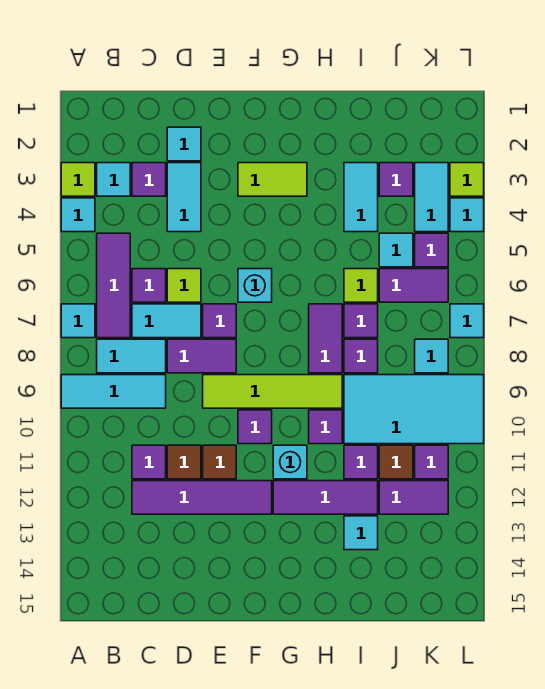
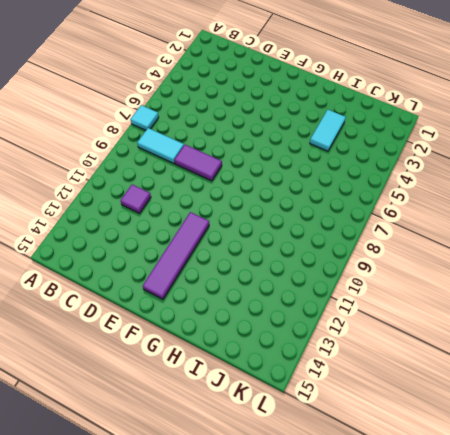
purple 1x4 tile [143,212,209,299] -> purple 1x4 tile turned to [132,481,272,514]
none -> lime 1x1 tile [61,163,95,196]
none -> cyan 1x1 tile [61,198,95,232]
none -> cyan 1x3 tile [61,375,166,408]
none -> cyan 1x1 tile [97,163,130,196]

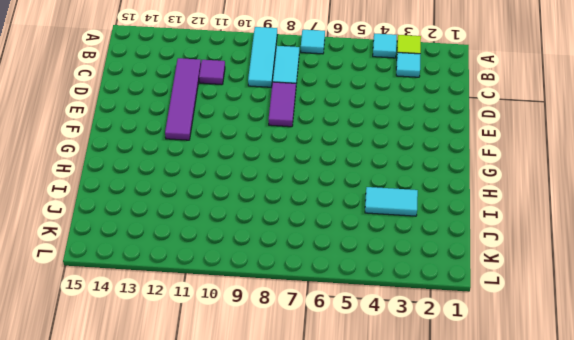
none -> purple 1x3 tile [97,233,130,338]
none -> purple 1x1 tile [132,163,166,196]
none -> purple 1x1 tile [132,269,166,302]
none -> cyan 1x2 tile [132,304,201,338]

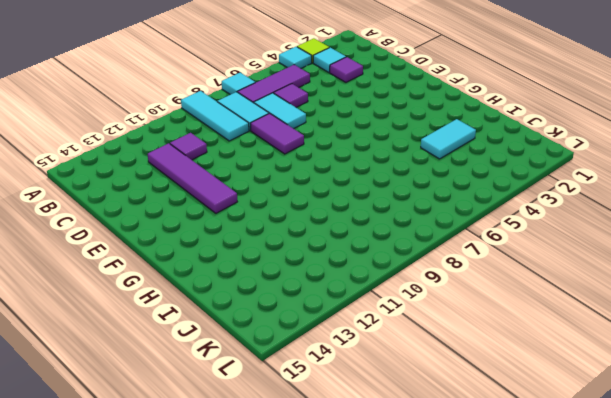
none -> cyan 1x1 tile [167,127,201,161]
none -> cyan 1x2 tile [167,163,201,232]
none -> lime 1x1 tile [167,269,201,302]
none -> brown 1x1 tile [167,445,201,479]

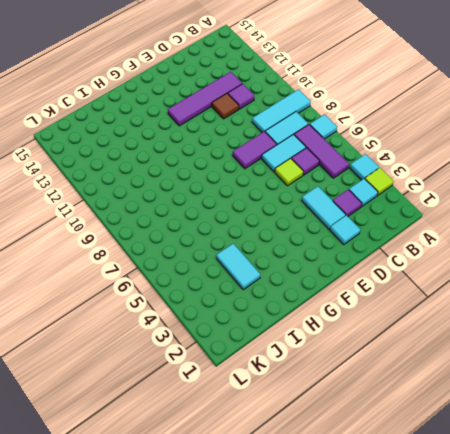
none -> purple 1x1 tile [203,304,236,338]
none -> lime 1x4 tile [203,375,342,408]
none -> brown 1x1 tile [203,445,236,479]
none -> lime 1x2 tile [238,163,307,196]

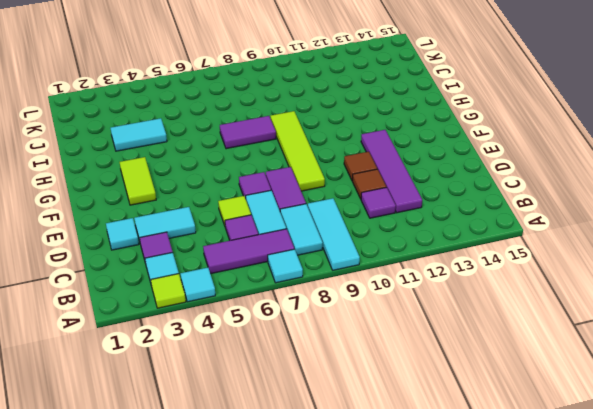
none -> cyan 1x1 brick [238,269,272,302]
none -> purple 1x1 tile [238,410,272,444]
none -> cyan 1x1 brick [273,445,307,479]
none -> purple 1x3 tile [273,481,378,514]

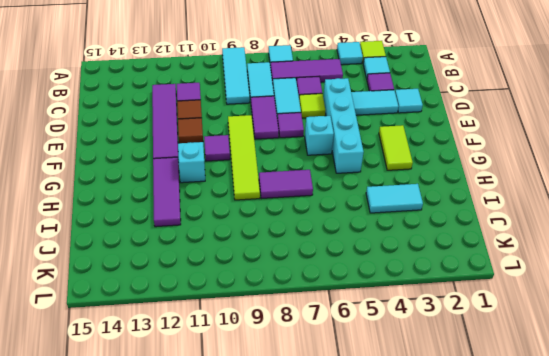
cyan 1x4 brick [323,78,364,173] -> none
none -> purple 1x1 tile [309,410,342,444]
none -> lime 1x1 tile [344,269,378,302]
none -> purple 1x1 tile [344,304,378,338]
none -> purple 1x1 tile [344,339,378,373]

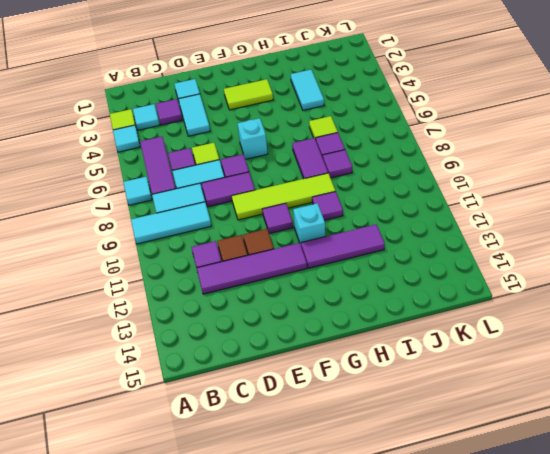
none -> cyan 2x4 tile [344,375,484,444]
none -> purple 1x1 tile [344,445,378,479]
none -> cyan 1x1 tile [344,516,378,550]
none -> purple 1x1 tile [379,163,413,196]

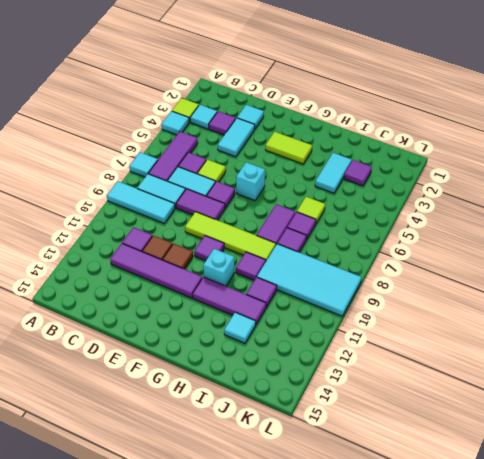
none -> cyan 1x1 tile [379,233,413,267]
none -> purple 1x2 tile [379,269,448,302]
none -> brown 1x1 tile [379,445,413,479]
none -> purple 1x2 tile [379,481,448,514]

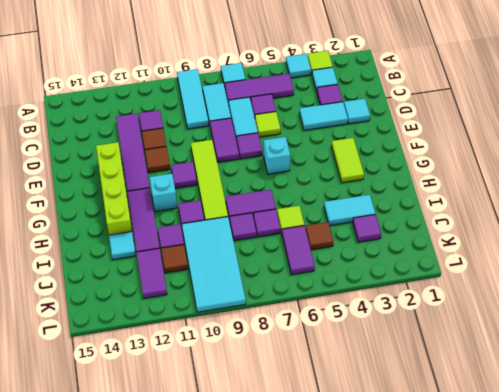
lime 1x4 brick [96,142,132,235] -> none
brown 1x1 tile [306,222,334,250] -> cyan 1x1 tile [379,233,413,267]
none -> cyan 1x2 tile [415,163,448,232]
none -> purple 1x1 tile [415,233,448,267]
none -> cyan 1x1 tile [415,339,448,373]
none -> purple 1x1 tile [415,445,448,479]

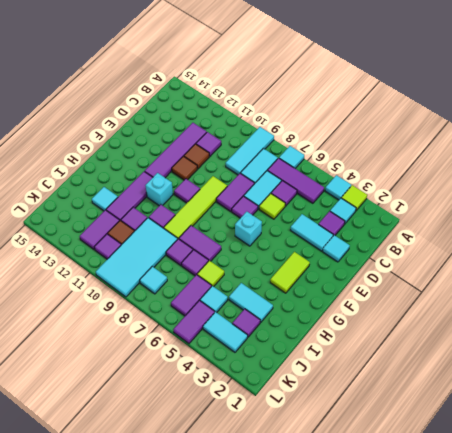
purple 1x2 tile [173,300,215,343] -> purple 1x1 tile [415,233,448,267]
none -> lime 1x1 tile [450,163,484,196]
none -> cyan 1x1 tile [450,198,484,232]
none -> cyan 1x1 tile [450,304,484,338]

